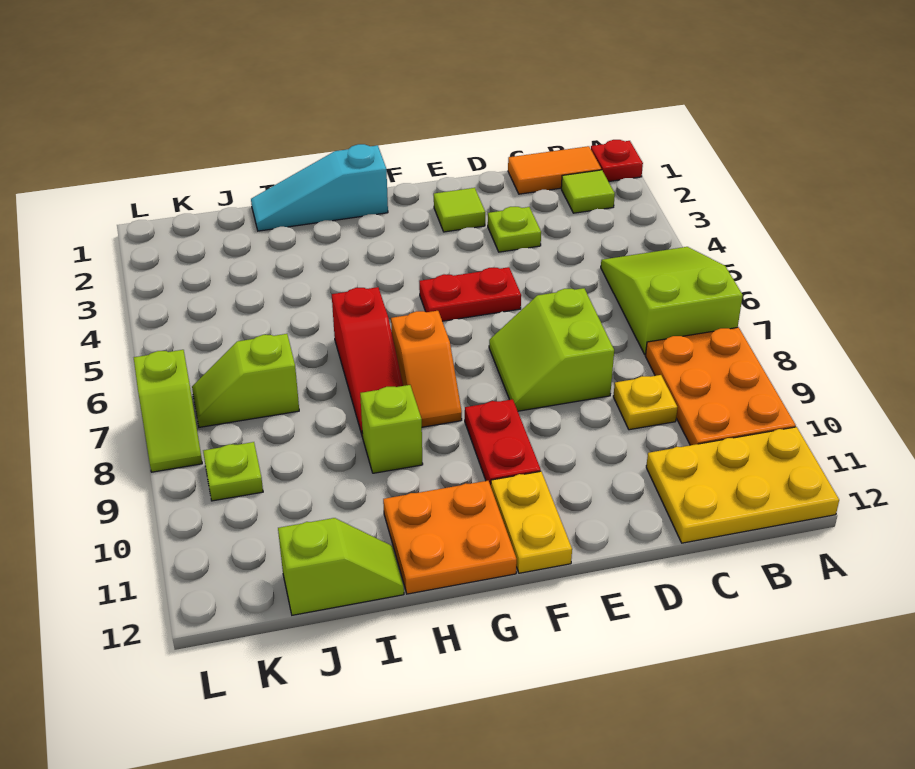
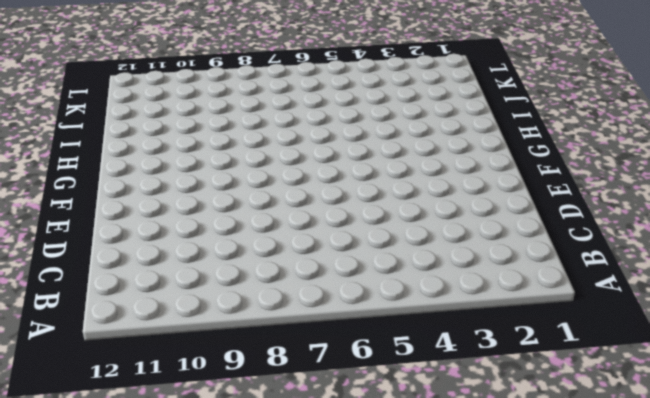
none -> red 1x1 plate [591,140,643,182]
none -> lime 2x3 slope [601,247,743,355]
none -> orange 2x3 plate [646,327,796,445]

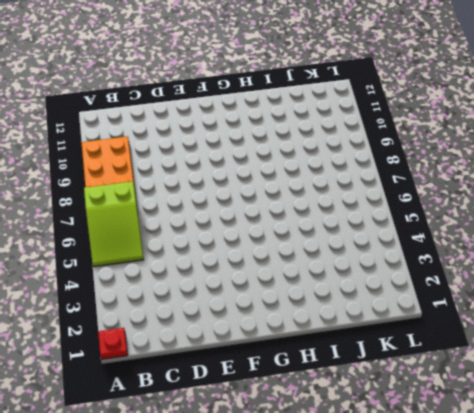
none -> yellow 2x3 plate [646,427,839,543]
none -> orange 1x2 tile [508,146,601,194]
none -> lime 1x1 tile [561,170,615,213]

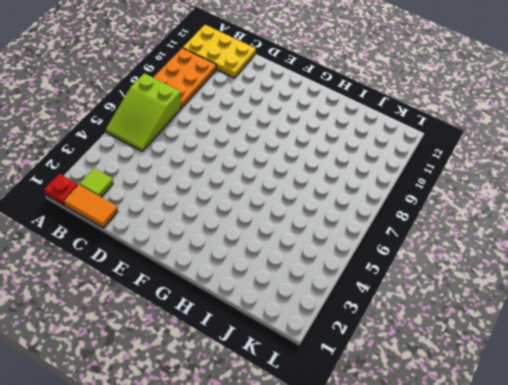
none -> yellow 1x1 plate [613,375,678,430]
none -> lime 1x1 plate [488,207,541,252]
none -> lime 2x2 slope [489,288,614,411]

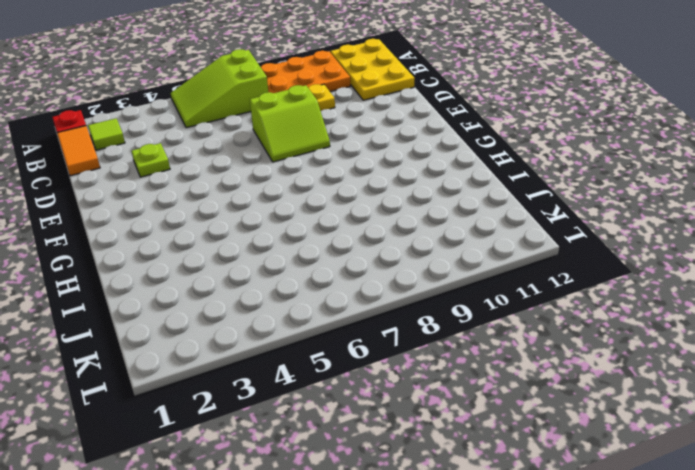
none -> lime 1x1 tile [434,188,485,232]
none -> red 1x2 plate [419,267,521,321]
none -> red 1x2 plate [465,399,541,486]

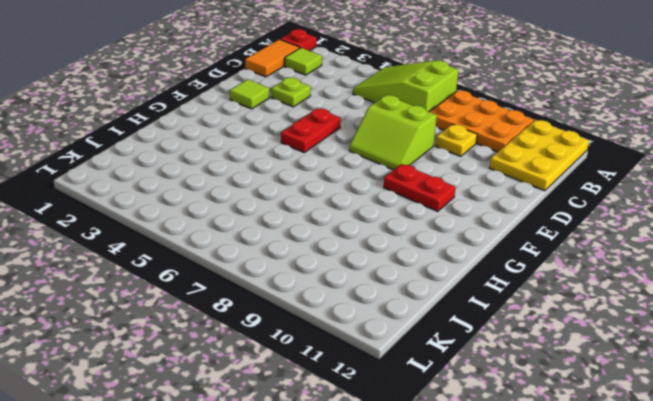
none -> yellow 1x2 plate [491,471,572,573]
none -> cyan 1x3 slope [251,144,388,231]
none -> orange 1x2 slope [391,311,462,427]

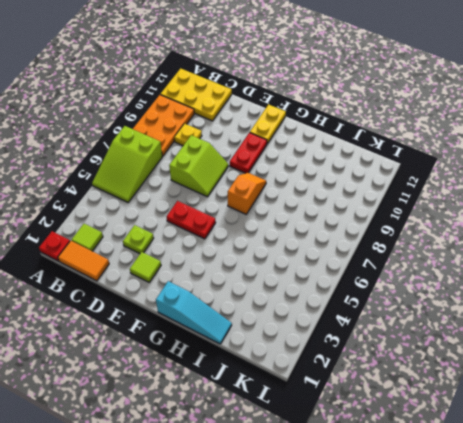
none -> orange 2x2 plate [383,481,517,594]
none -> red 1x3 slope [332,287,403,437]
none -> lime 1x1 brick [360,385,423,473]

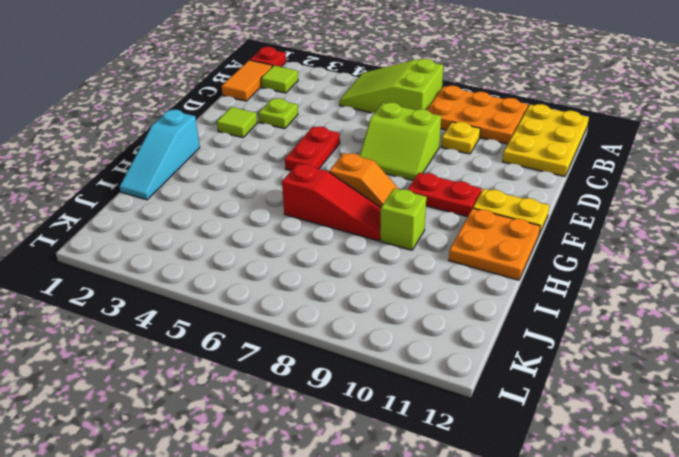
none -> lime 1x2 slope [278,518,404,615]
none -> lime 1x2 slope [192,334,299,427]
none -> lime 1x1 plate [203,442,263,501]

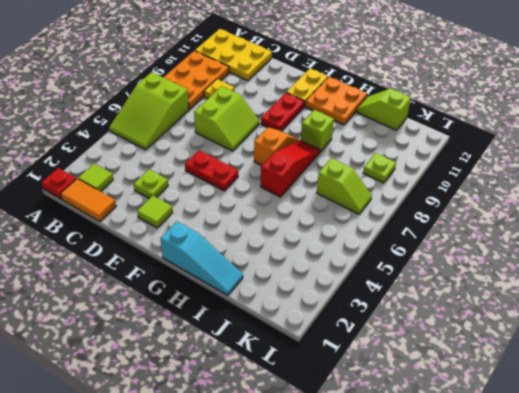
none -> lime 1x2 slope [134,350,202,472]

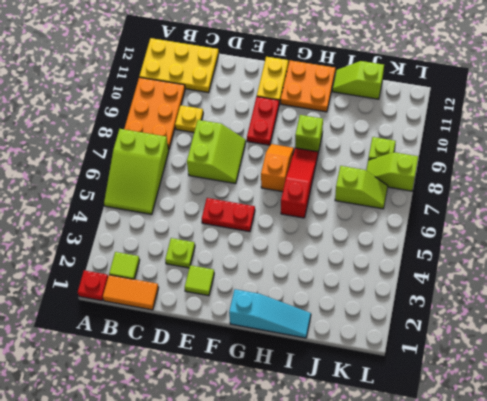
lime 1x2 slope [366,152,418,191] -> lime 1x2 slope turned to [134,350,202,472]

